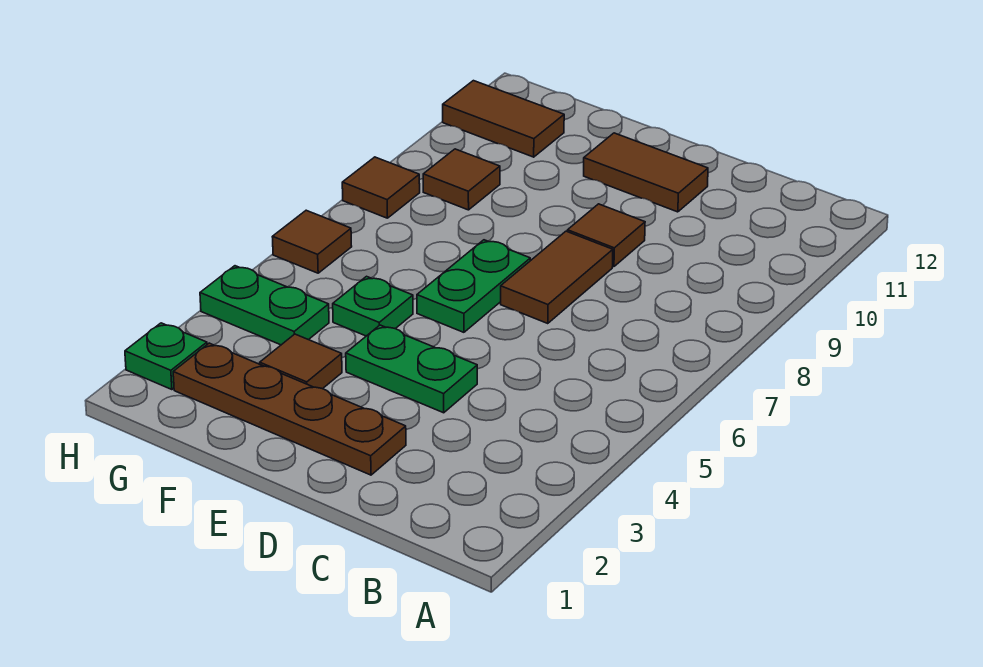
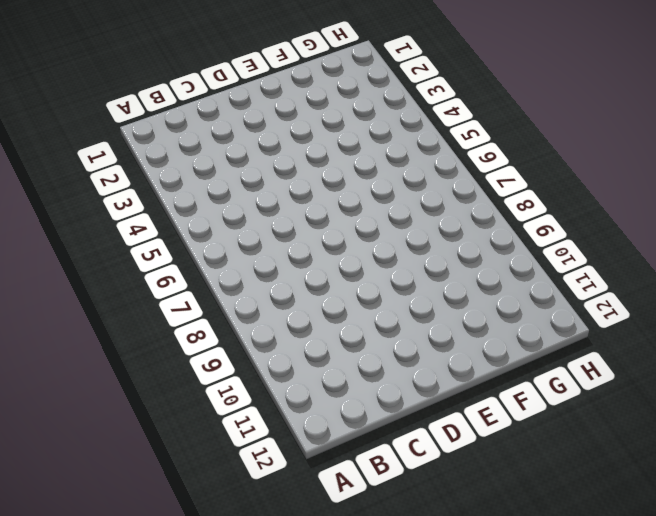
none -> brown 1x4 plate [173,343,406,475]
none -> green 1x2 plate [346,325,477,413]
none -> brown 1x2 tile [501,231,613,323]

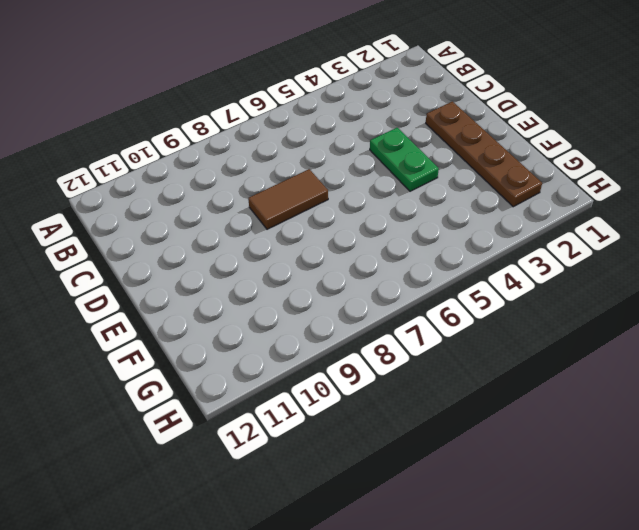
none -> brown 1x1 tile [567,204,645,267]
none -> brown 1x2 tile [584,133,708,212]
none -> green 1x2 plate [417,240,530,332]

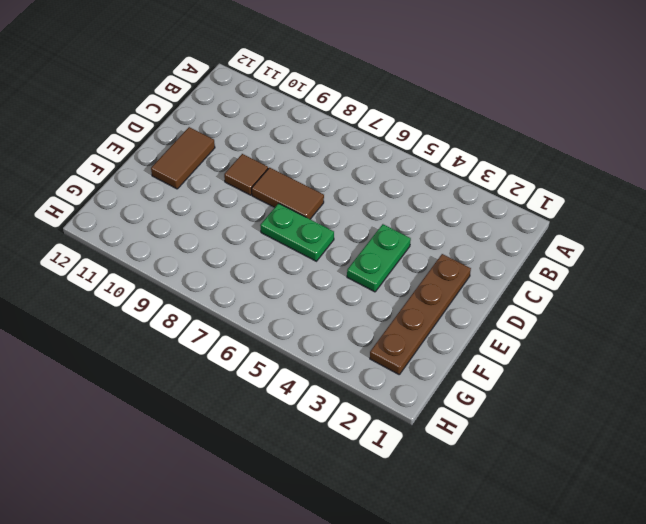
none -> brown 1x1 tile [260,334,342,389]
none -> green 1x1 plate [333,276,413,336]
none -> green 1x2 plate [200,266,329,345]

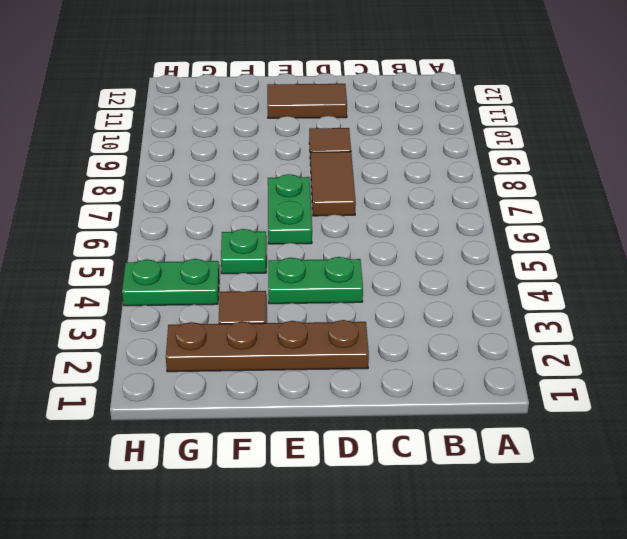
none -> brown 1x1 tile [423,149,500,210]
none -> brown 1x2 tile [443,81,564,157]
none -> green 1x1 plate [125,323,207,390]

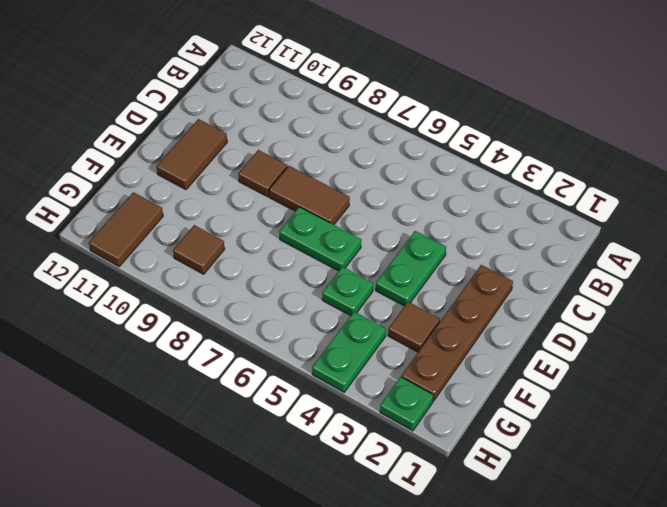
none -> brown 1x1 tile [272,210,352,273]
none -> brown 1x1 tile [342,157,420,218]

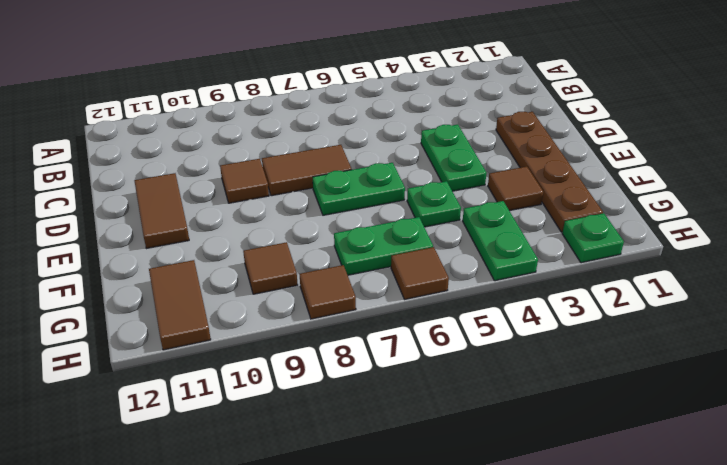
green 1x2 plate [334,217,433,275] -> none

